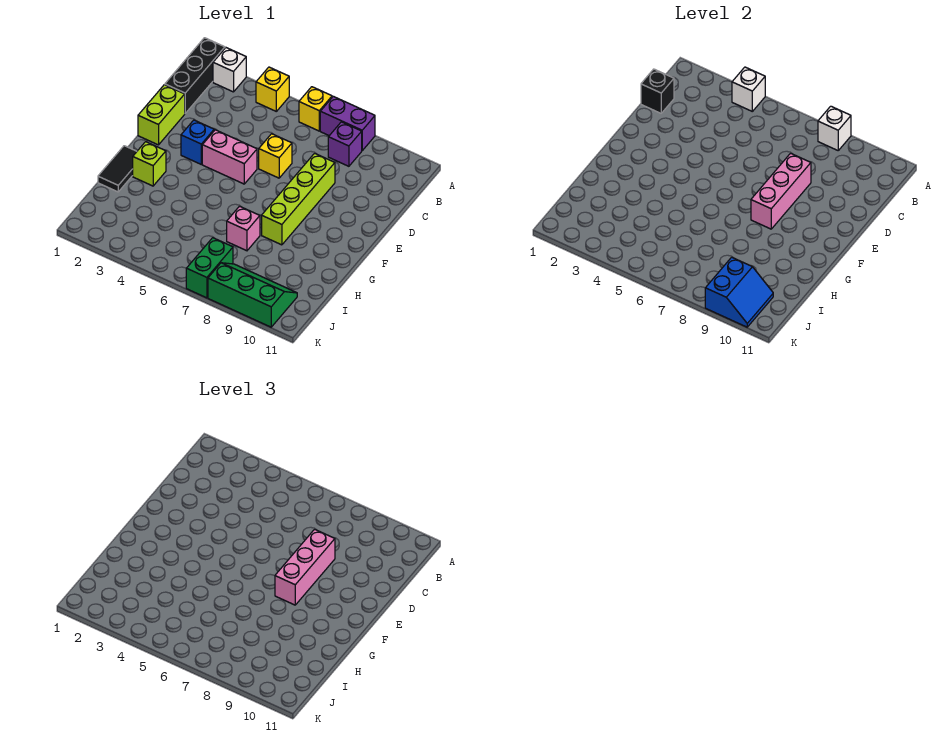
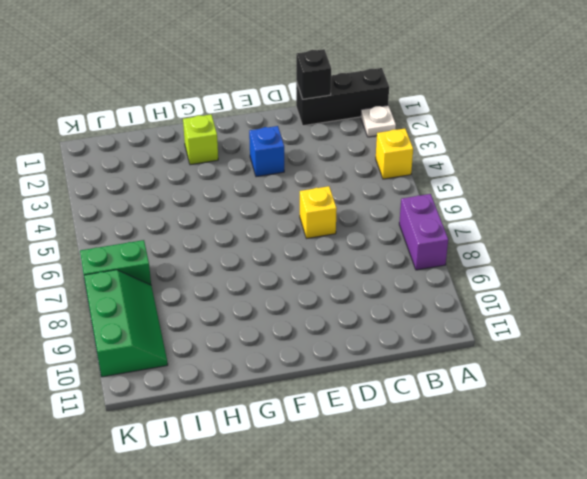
white 1x1 plate [361,105,396,137] -> white 1x1 brick [213,48,246,92]
none -> yellow 1x1 brick [299,87,332,131]
none -> purple 1x1 brick [328,122,362,166]
none -> lime 1x2 brick [138,85,185,145]

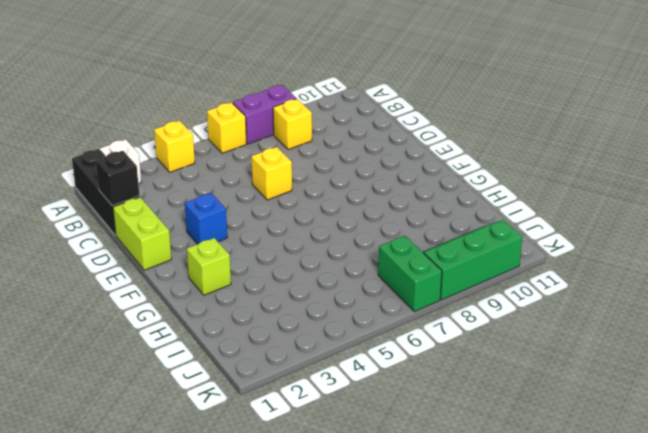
yellow 1x1 brick [273,99,312,150] -> purple 1x1 brick [328,122,362,166]
none -> lime 1x4 brick [262,153,335,245]
none -> pink 1x2 brick [202,130,257,184]
none -> black 1x2 tile [98,146,137,192]

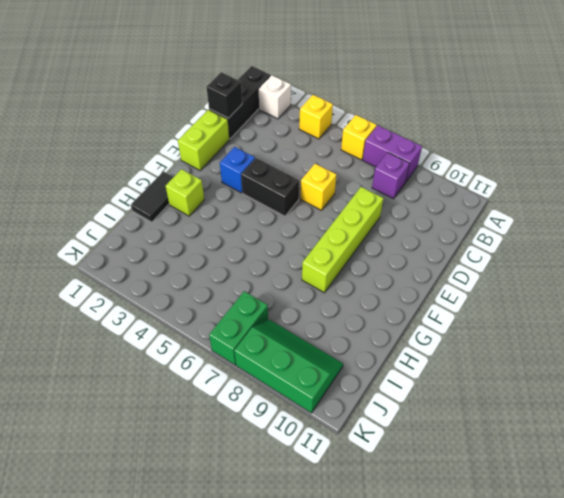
black 1x2 brick [241,158,299,216] -> pink 1x2 brick [202,130,257,184]
none -> pink 1x1 brick [227,206,260,251]
none -> white 1x1 brick [732,67,765,111]
none -> white 1x1 brick [818,106,851,150]

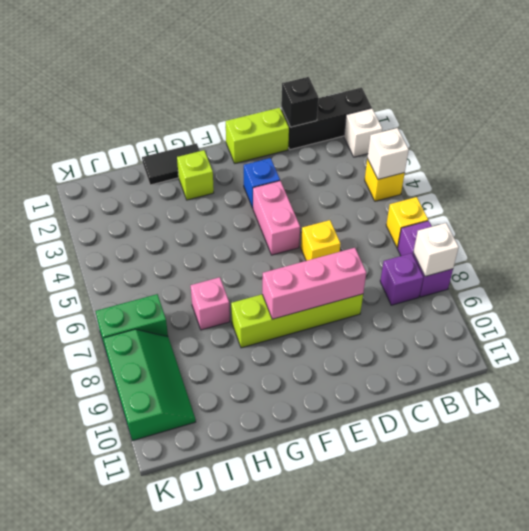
none -> blue 2x2 slope [705,257,773,327]
none -> pink 1x3 brick [275,529,335,605]

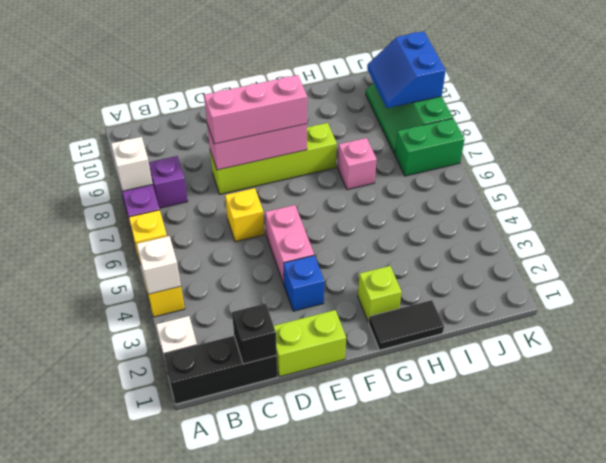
blue 2x2 slope [367,31,446,108] -> blue 2x2 slope turned to [705,257,773,327]

